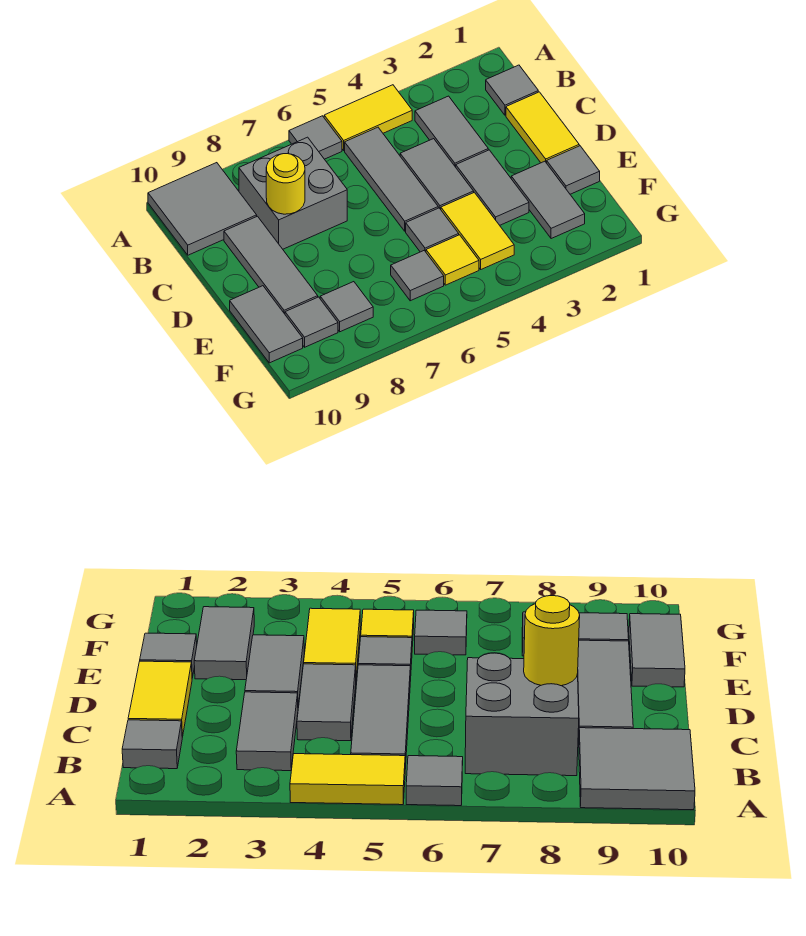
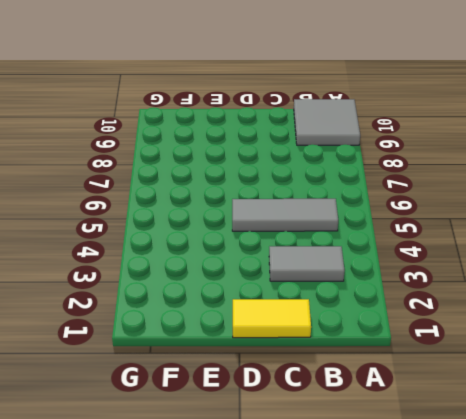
none -> yellow 1x2 tile [324,85,412,150]
none -> grey 1x1 tile [289,116,342,159]
none -> grey 1x1 tile [486,65,538,115]

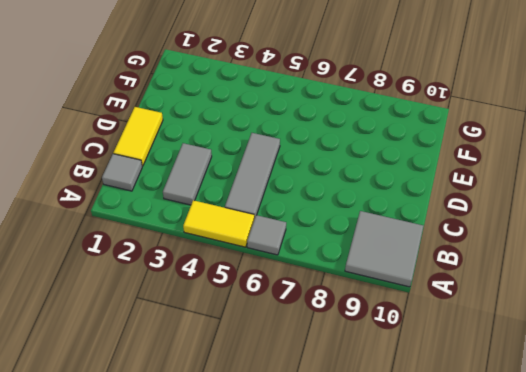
none -> grey 2x2 brick [239,137,347,249]
none -> grey 1x2 tile [400,139,474,209]
none -> grey 1x3 tile [224,216,318,314]

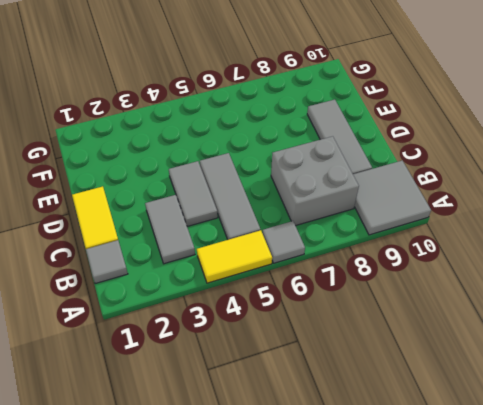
none -> grey 1x2 tile [456,150,529,225]
none -> grey 1x1 tile [547,146,600,194]
none -> grey 1x2 tile [511,161,585,239]

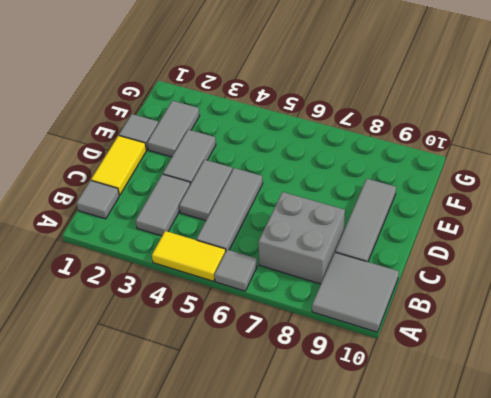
none -> yellow 1x2 tile [441,192,514,269]
none -> grey 1x1 tile [406,208,459,252]
none -> grey 1x2 tile [230,286,303,363]

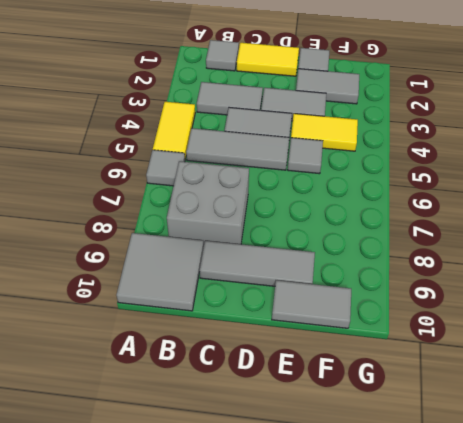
none -> yellow 1x1 tile [426,235,479,285]
none -> grey 1x1 tile [391,251,444,301]
none -> grey 1x1 tile [320,282,373,332]

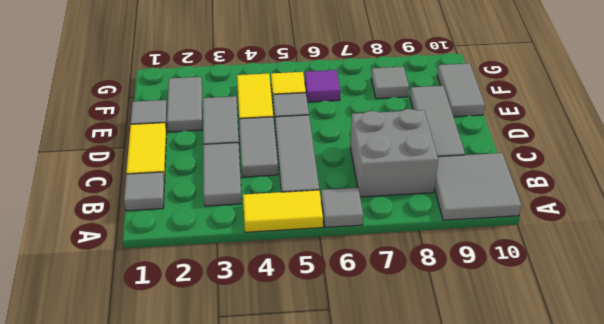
purple 1x1 tile [305,70,340,102] -> grey 1x1 tile [391,251,444,301]
none -> grey 1x1 tile [285,297,338,347]
none -> yellow 1x1 round brick [266,154,305,214]

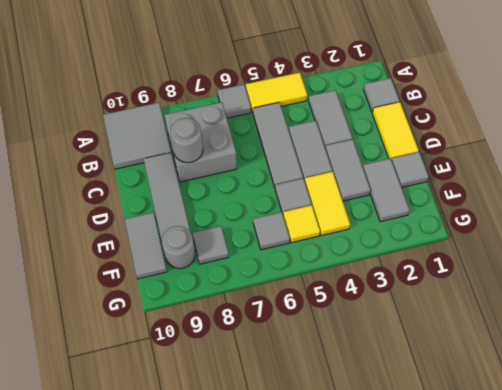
grey 1x1 round brick [170,118,203,163] -> yellow 1x1 round brick [266,154,305,214]
grey 1x1 round brick [162,226,195,269] -> grey 1x1 tile [285,297,338,347]

